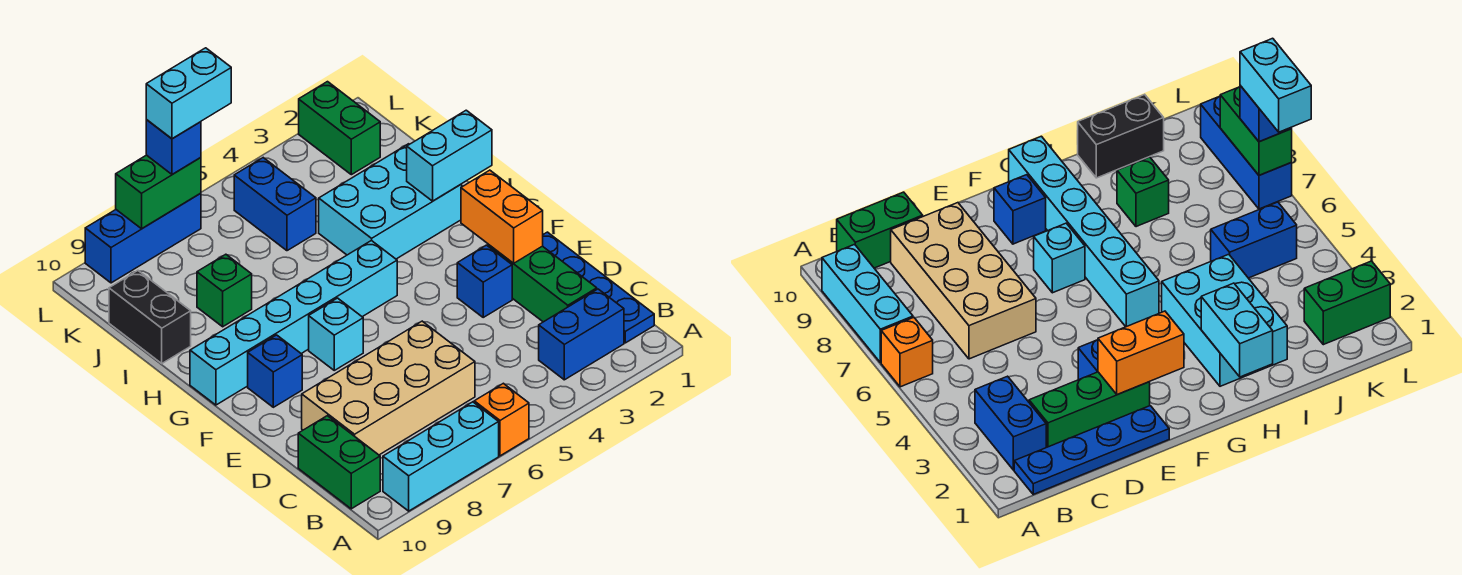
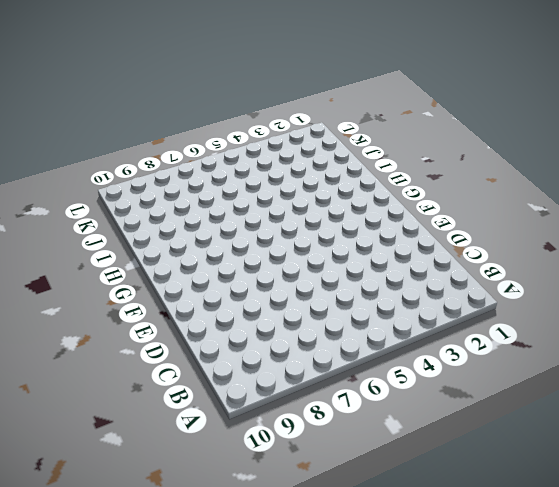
none -> orange 1x1 brick [474,383,529,456]
none -> cyan 1x3 brick [383,402,499,511]
none -> blue 1x4 plate [543,232,654,343]

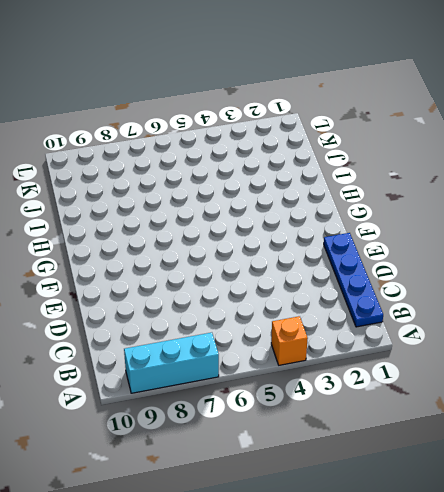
orange 1x1 brick [271,316,308,365] -> orange 1x1 brick moved to [474,383,529,456]
none -> blue 1x2 brick [539,289,624,380]
none -> green 1x2 brick [298,416,380,509]
none -> green 1x3 brick [488,244,597,322]

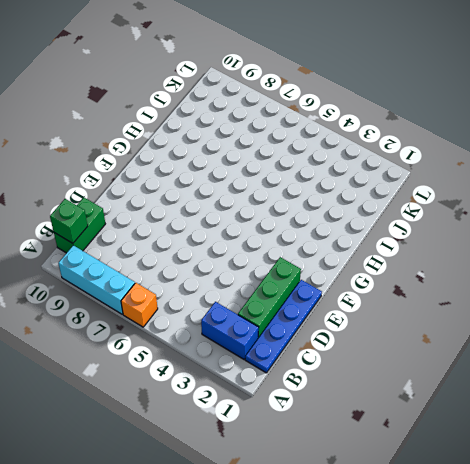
green 1x1 brick [50,199,88,243] -> green 1x1 brick moved to [197,254,252,327]
none -> tan 2x4 brick [302,321,475,455]
none -> blue 1x1 brick [457,245,512,317]
none -> cyan 1x1 brick [309,298,363,370]

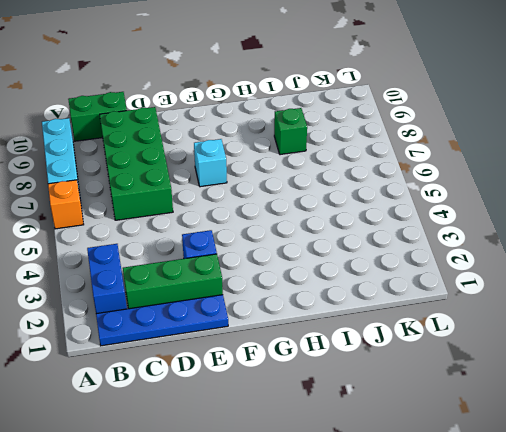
green 2x4 brick [100,107,173,220] -> tan 2x4 brick [302,321,475,455]
none -> blue 1x1 brick [248,335,302,407]
none -> cyan 1x6 brick [190,240,397,405]
none -> cyan 2x3 brick [319,144,462,259]

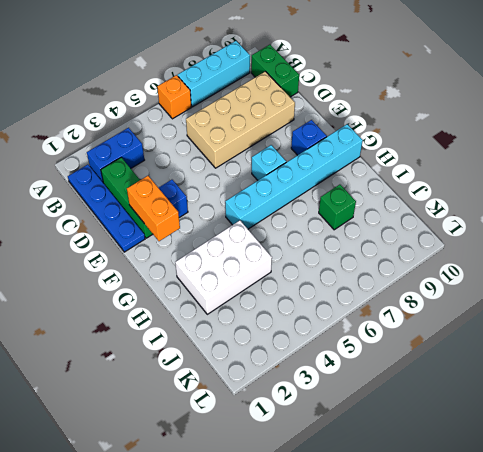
white 2x3 brick [175,221,272,314] -> cyan 2x3 brick [319,144,462,259]
none -> black 1x2 brick [109,271,191,363]
none -> blue 1x2 brick [234,158,316,251]
none -> green 1x2 brick [299,82,380,175]

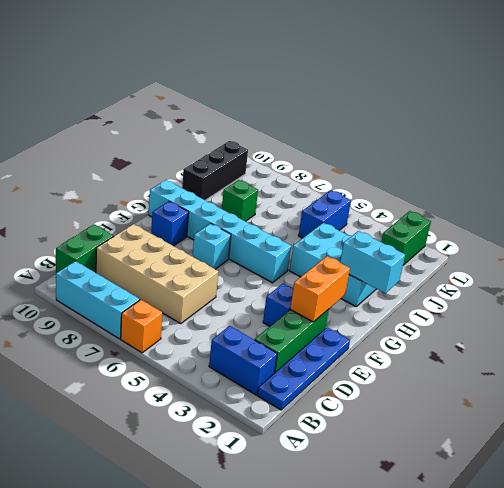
black 1x3 brick [182,141,248,200] -> black 1x2 brick [109,271,191,363]
none -> blue 1x3 brick [85,193,201,283]
none -> green 1x2 brick [116,155,201,229]
none -> blue 1x1 brick [146,120,201,175]

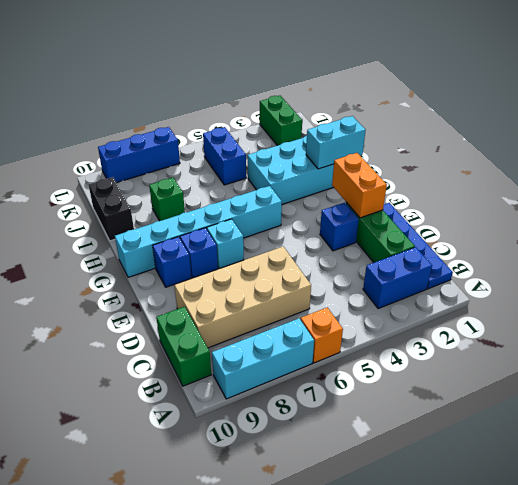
blue 1x1 brick [180,228,218,278] -> blue 1x1 brick moved to [146,120,201,175]
none -> green 1x2 brick [116,155,201,229]
none -> cyan 1x2 brick [146,48,231,139]

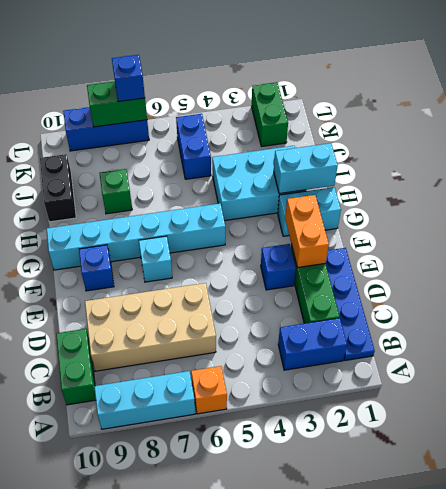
cyan 1x2 brick [278,187,341,236] -> cyan 1x2 brick moved to [146,48,231,139]

